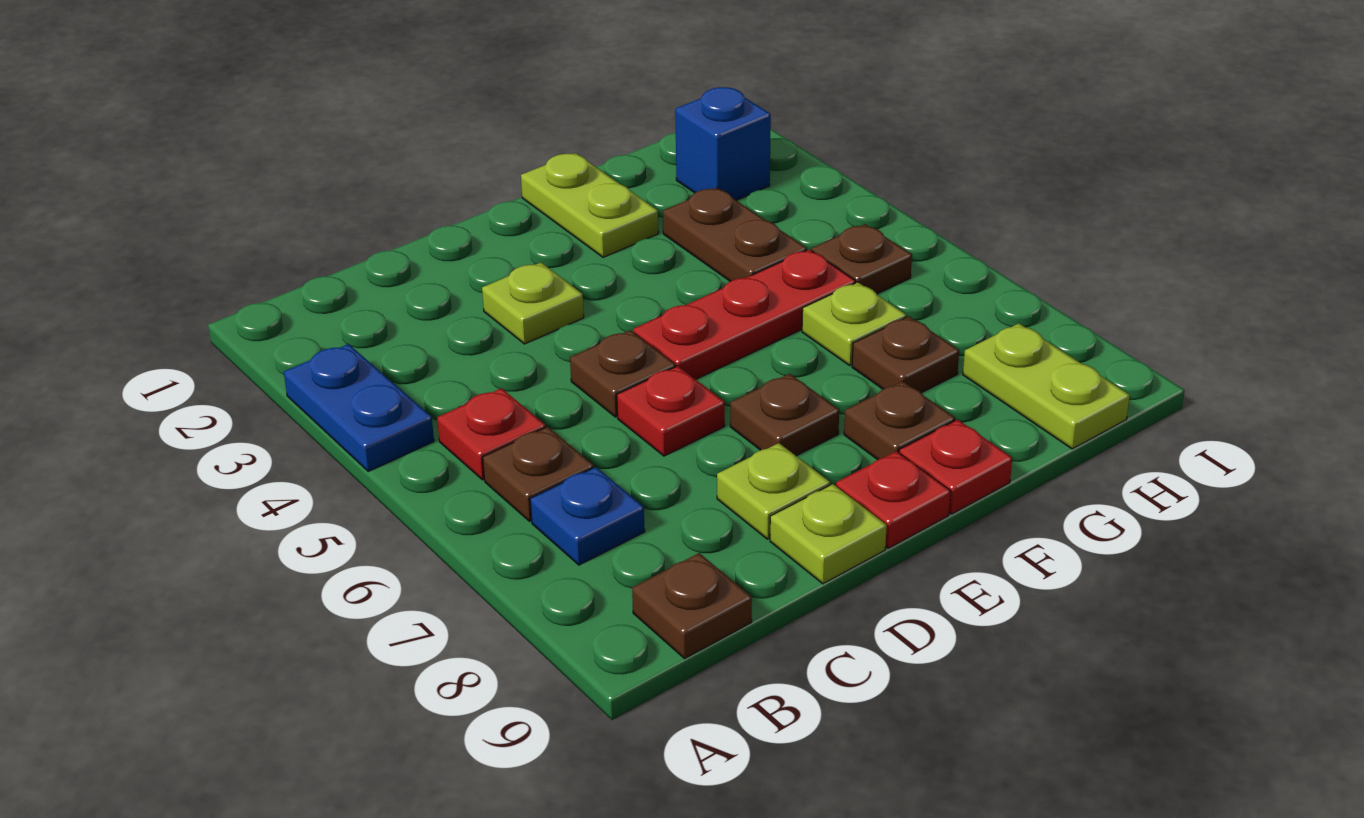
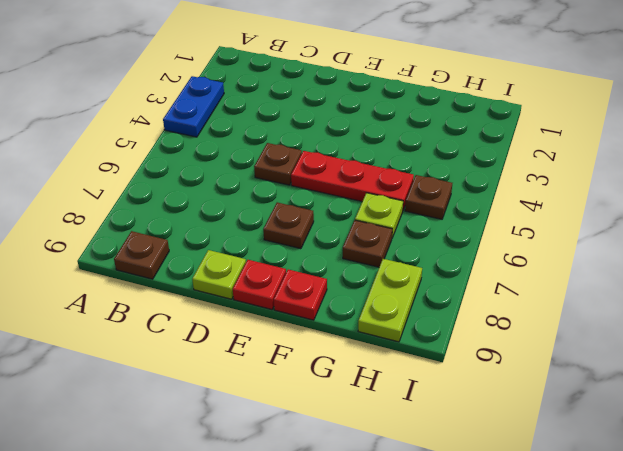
none -> red 1x1 plate [437,388,546,480]
none -> brown 1x1 plate [483,427,594,521]
none -> blue 1x1 plate [530,467,645,565]

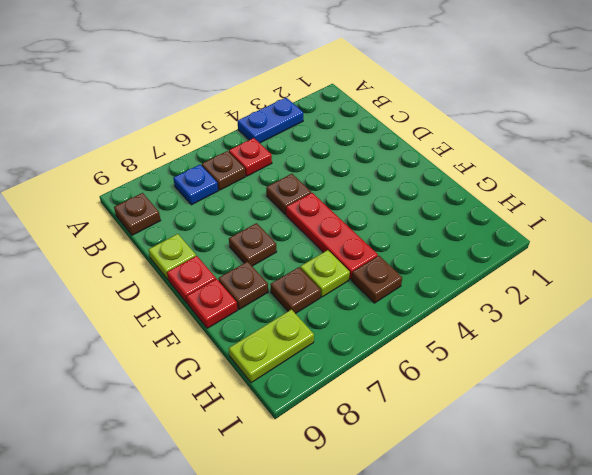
none -> lime 1x1 plate [482,262,584,344]
none -> red 1x1 plate [617,366,725,456]
none -> lime 1x1 plate [717,443,830,539]

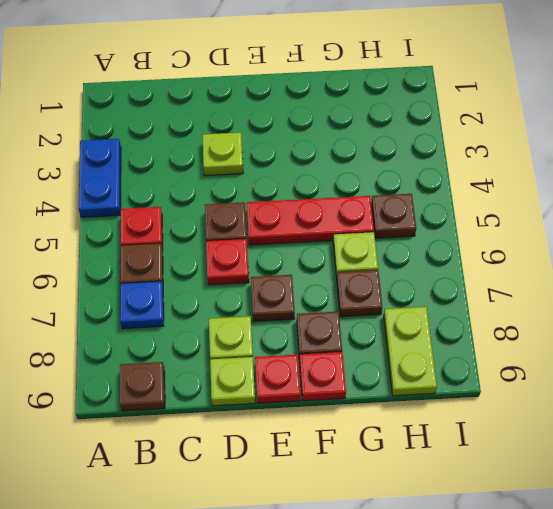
none -> lime 1x2 plate [521,153,658,257]
none -> brown 1x2 plate [663,188,807,281]
none -> blue 1x1 brick [675,87,771,200]

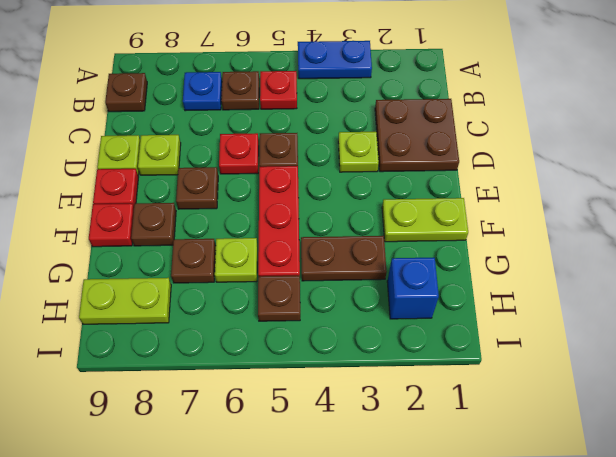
brown 2x2 plate [375,99,459,172] -> none

